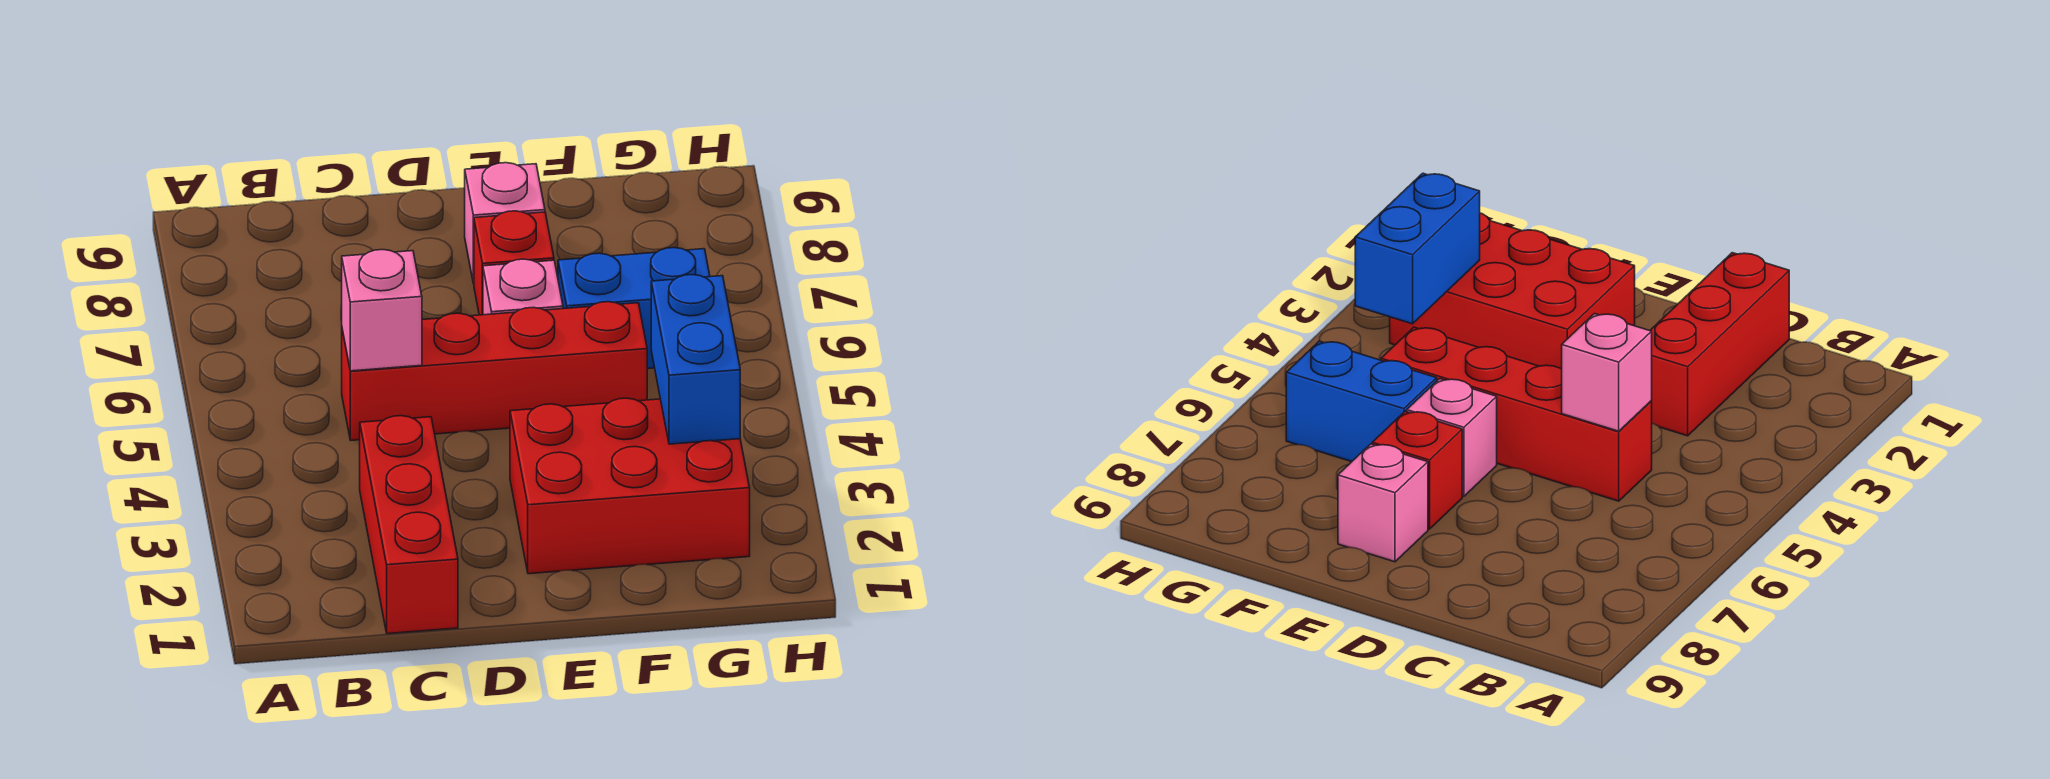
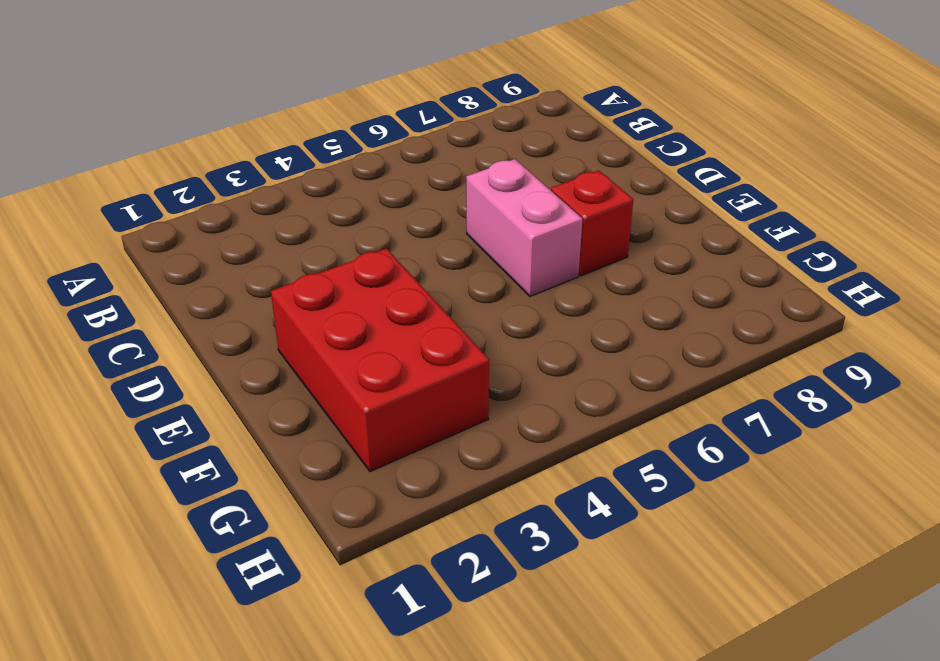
pink 1x2 brick [466,159,582,296] -> pink 1x1 brick [483,259,563,315]
none -> red 1x3 brick [360,416,458,634]
none -> red 1x4 brick [342,302,647,440]

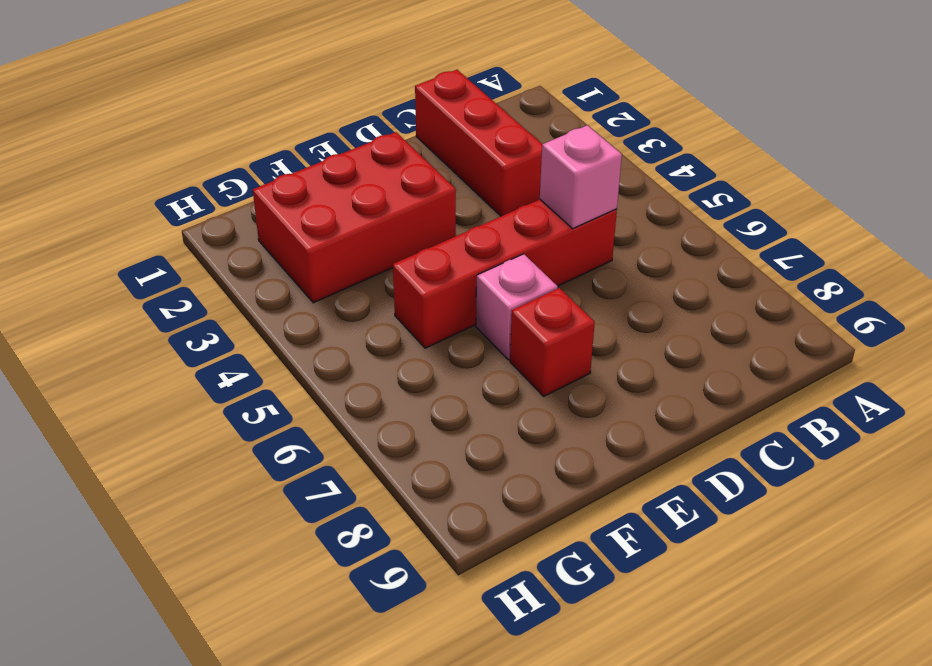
none -> pink 1x1 brick [465,163,545,284]
none -> blue 1x2 brick [558,248,710,369]

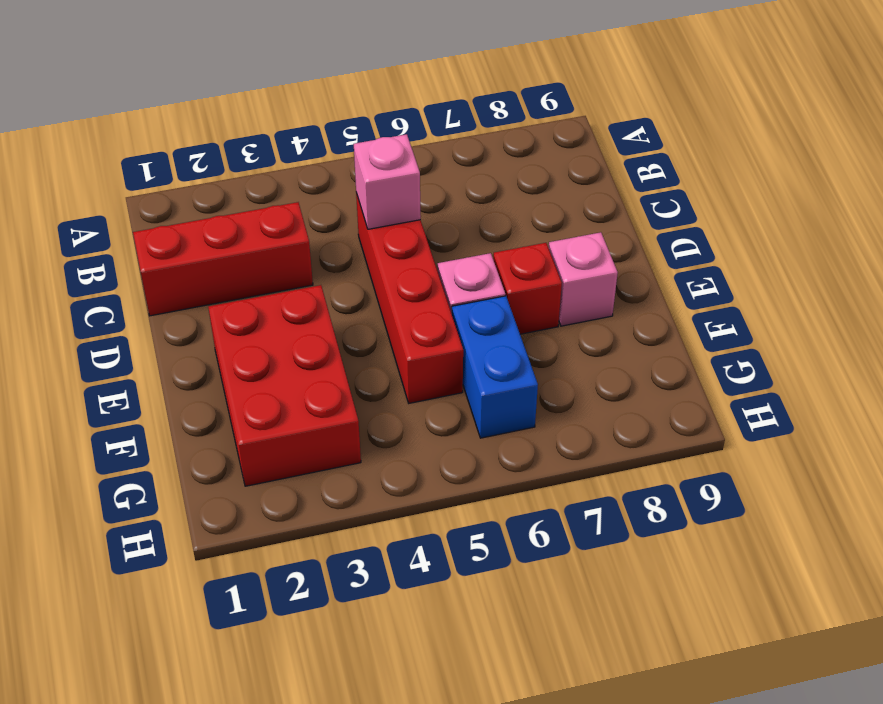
none -> blue 1x2 brick [651,275,740,444]

